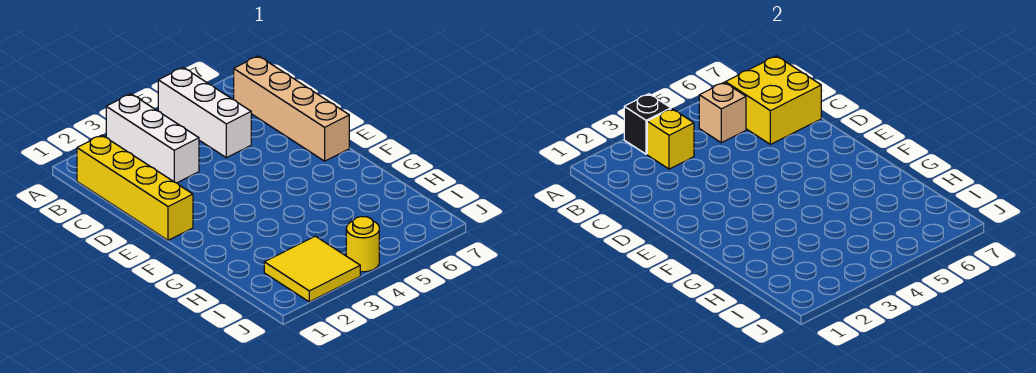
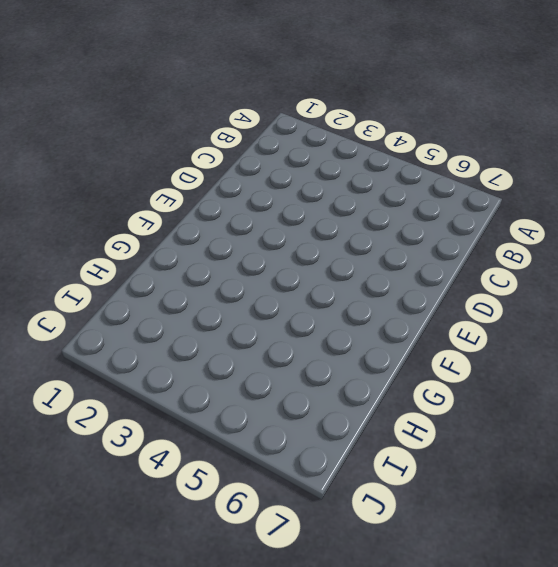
none -> white 1x3 brick [106,94,199,183]
none -> white 1x3 brick [158,67,251,158]

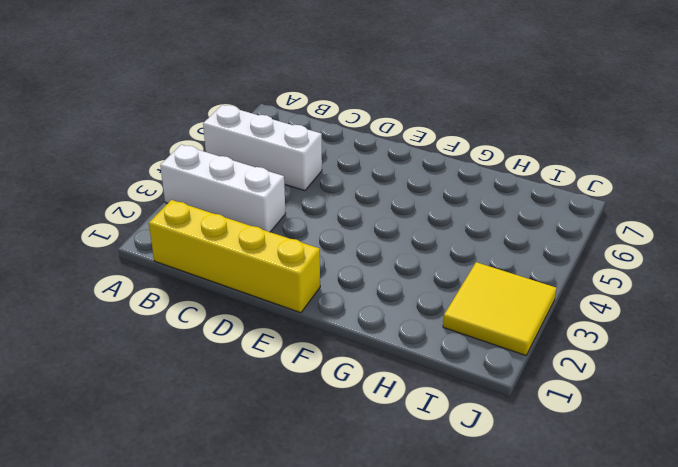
none -> tan 1x4 brick [234,56,349,161]
none -> yellow 1x1 round brick [346,217,379,272]

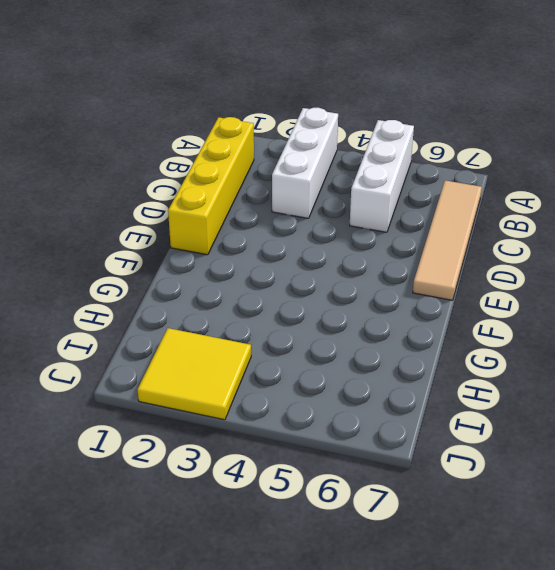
tan 1x4 tile [413,180,482,300] -> tan 1x4 brick [234,56,349,161]
none -> yellow 1x1 round brick [346,217,379,272]
none -> black 1x1 brick [624,94,671,154]

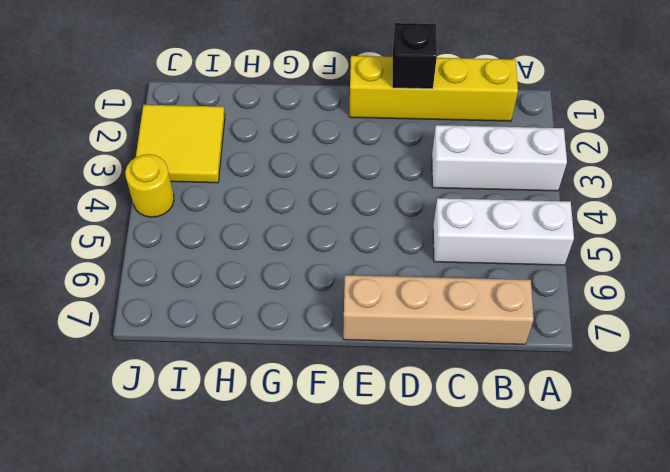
black 1x1 brick [392,23,437,89] -> black 1x1 brick moved to [624,94,671,154]
none -> yellow 1x1 brick [647,109,694,169]
none -> tan 1x1 brick [699,82,746,143]

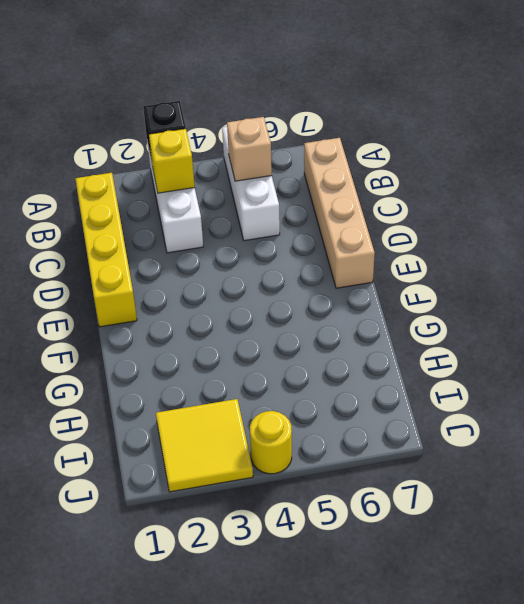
none -> yellow 2x2 brick [725,56,821,144]

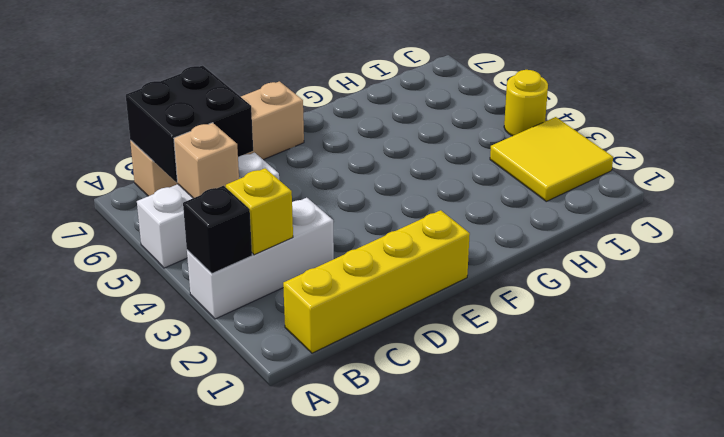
black 2x2 brick [126,66,253,182] -> yellow 2x2 brick [725,56,821,144]

